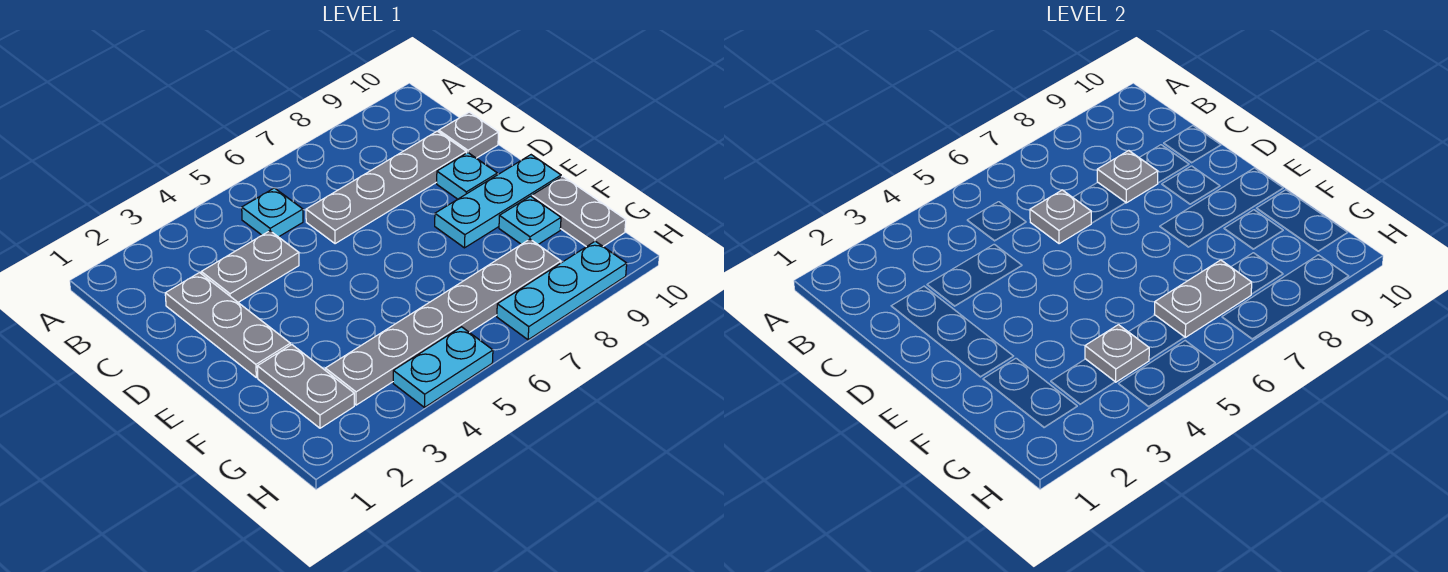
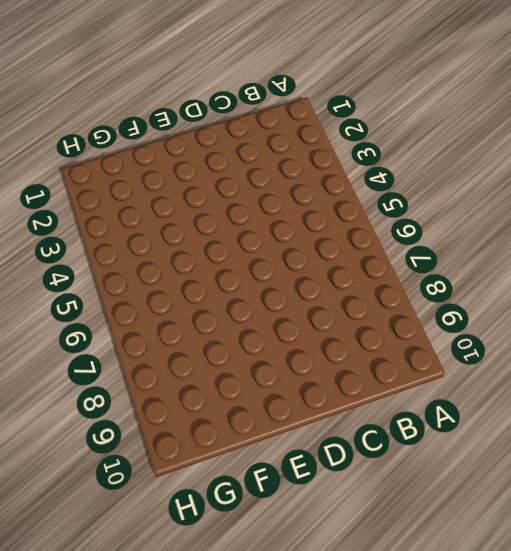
none -> cyan 1x1 plate [242,188,303,237]
none -> grey 1x3 plate [165,273,290,378]
none -> grey 1x2 plate [201,231,299,302]

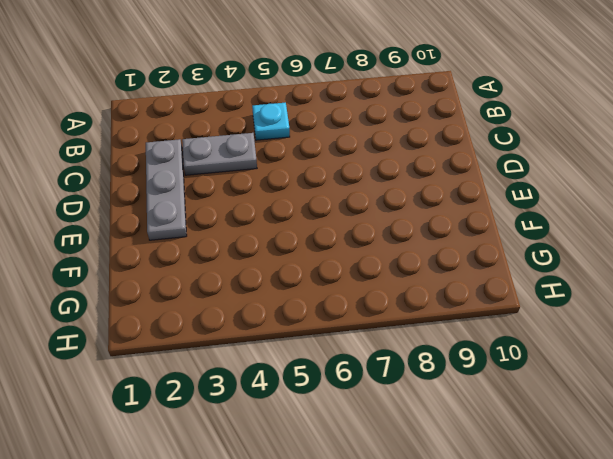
none -> grey 1x4 plate [306,131,466,244]
none -> grey 1x1 plate [439,112,498,158]
none -> cyan 1x1 plate [437,153,497,199]

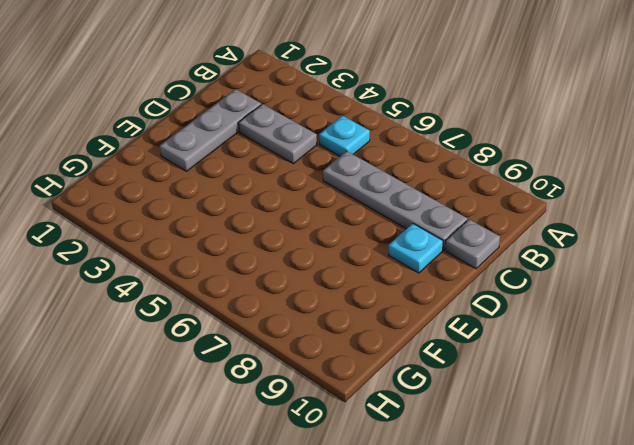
none -> cyan 1x3 plate [435,155,561,248]
none -> grey 1x2 plate [257,345,354,428]
none -> cyan 1x1 plate [499,196,561,244]

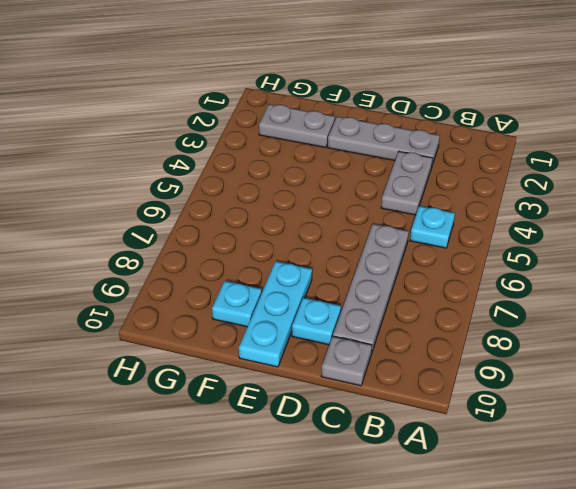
none -> grey 1x2 plate [532,176,626,247]
none -> grey 1x6 plate [325,239,561,405]
none -> cyan 1x2 plate [393,327,493,407]

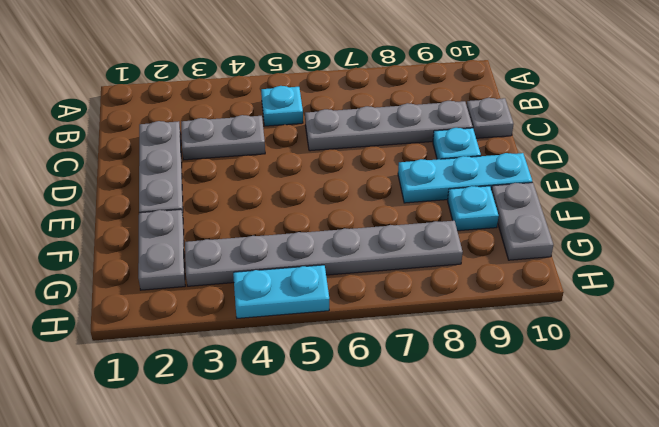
none -> cyan 1x3 plate [497,241,627,340]
none -> grey 1x1 plate [1030,190,1091,244]
none -> grey 1x1 plate [1097,151,1158,203]

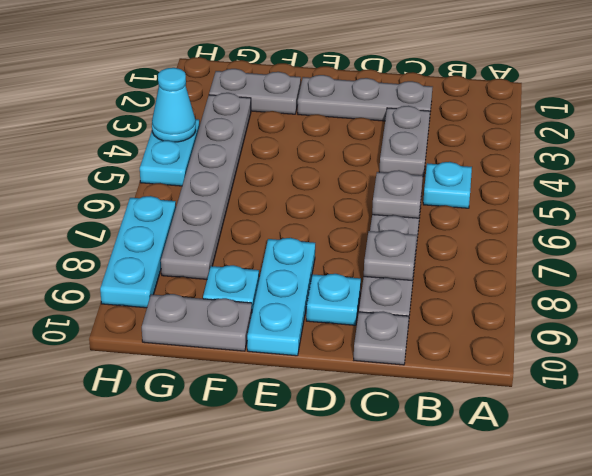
cyan 1x1 cone [152,68,196,142] -> none
none -> grey 1x1 plate [1085,325,1149,382]
none -> grey 1x2 plate [1154,260,1252,337]

